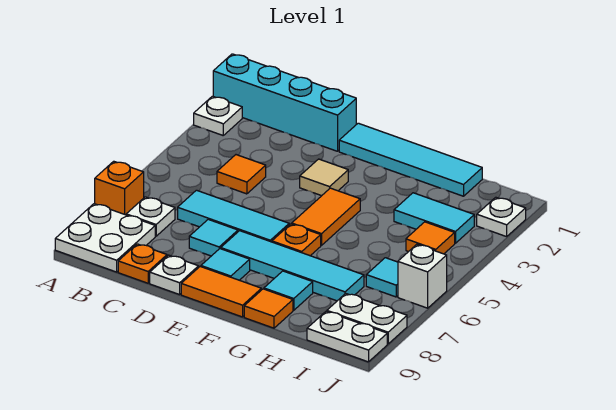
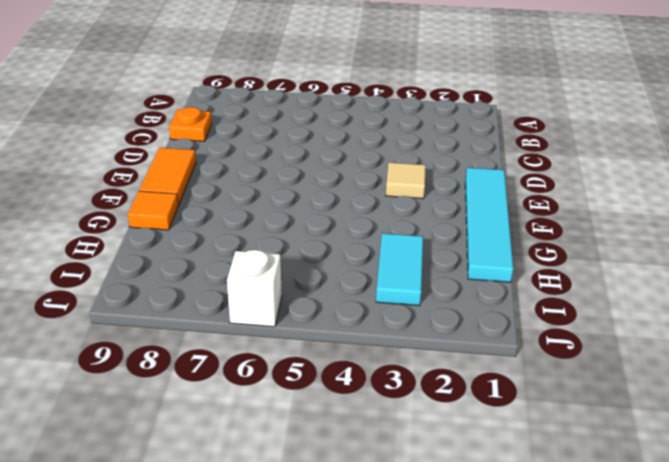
none -> cyan 1x4 brick [213,54,356,151]
none -> white 1x1 plate [194,96,242,135]
none -> orange 1x1 brick [95,161,144,215]

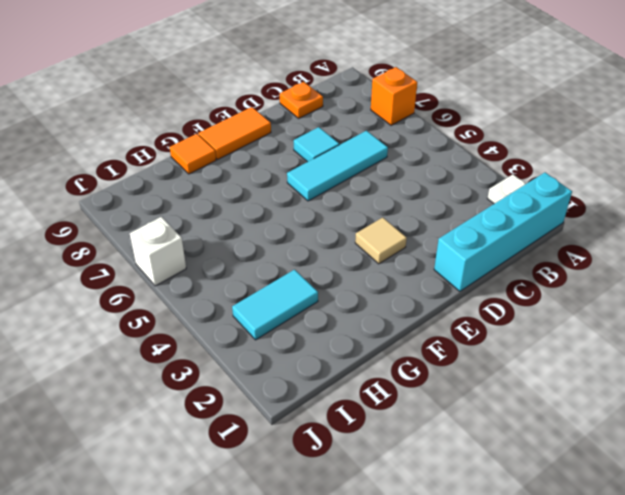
none -> white 2x2 plate [55,204,155,272]
none -> white 1x1 plate [126,197,175,236]
none -> orange 1x1 tile [217,155,266,194]

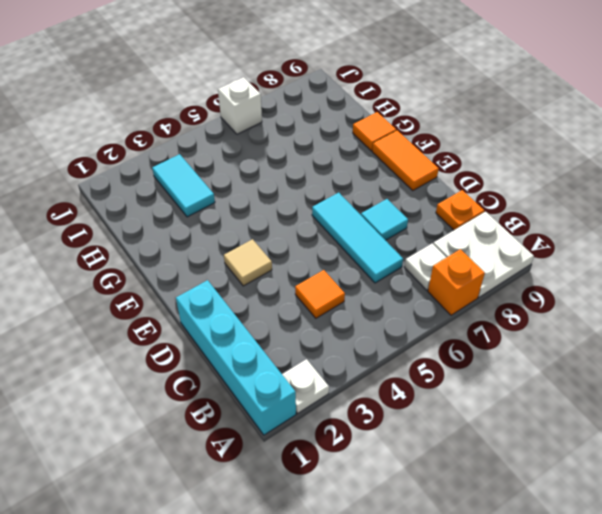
none -> white 1x1 plate [150,255,199,295]
none -> cyan 1x4 tile [339,123,482,196]
none -> cyan 1x4 tile [221,231,364,301]

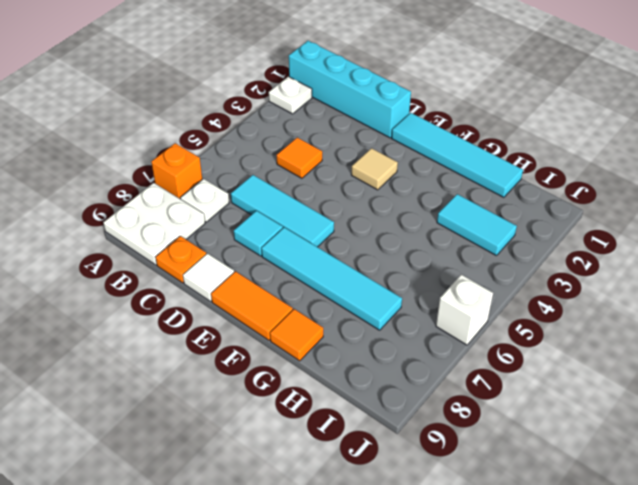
white 1x1 tile [183,254,234,301] -> white 1x1 plate [150,255,199,295]
none -> cyan 1x1 tile [201,249,250,280]
none -> orange 1x2 tile [292,188,360,245]
none -> orange 1x1 plate [272,224,321,256]

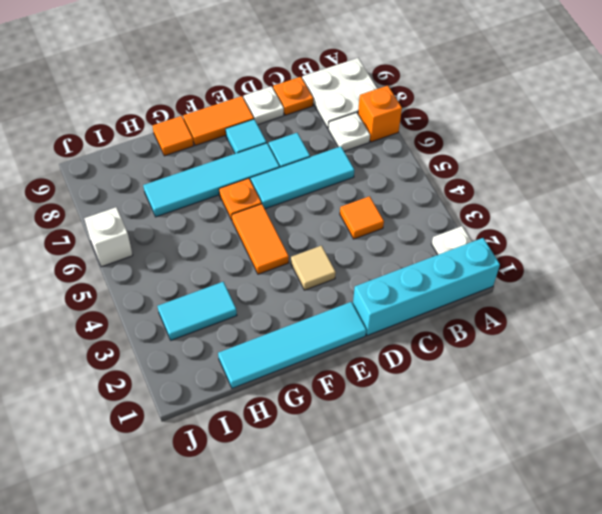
none -> cyan 1x1 tile [264,271,313,310]
none -> orange 1x1 tile [406,222,455,254]
none -> cyan 1x1 tile [366,258,398,297]

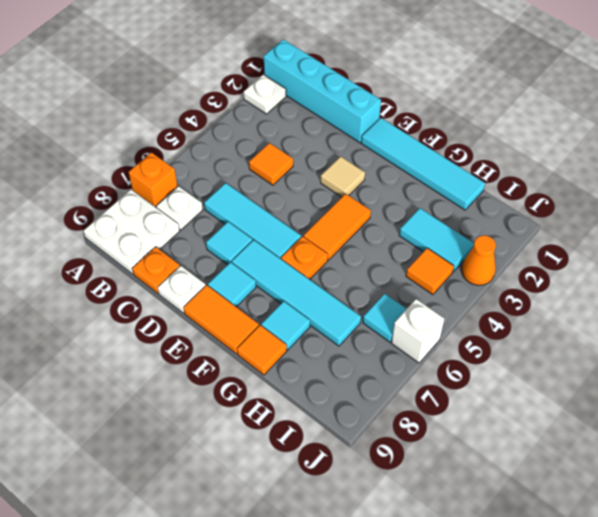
orange 1x1 cone [461,235,496,285] -> none
none -> white 1x2 plate [327,294,407,344]
none -> white 1x2 plate [307,311,387,362]
none -> white 1x1 plate [477,197,526,237]

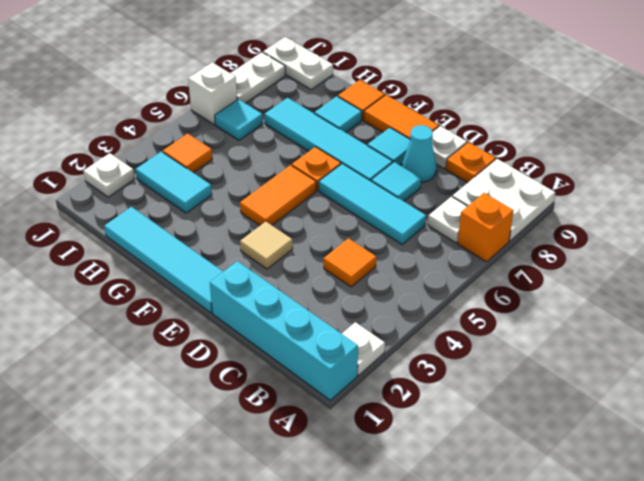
cyan 1x1 cone [402,125,437,182] -> none
white 1x2 plate [231,52,285,103] -> white 1x2 plate turned to [327,294,407,344]

